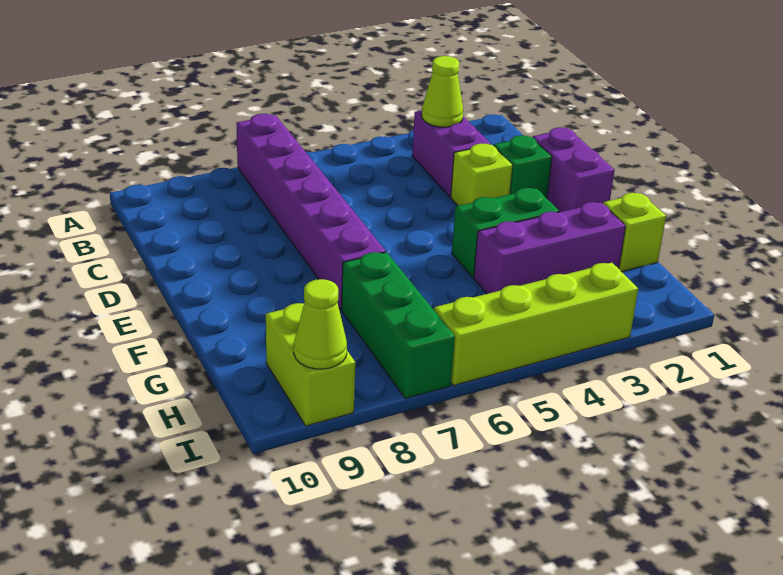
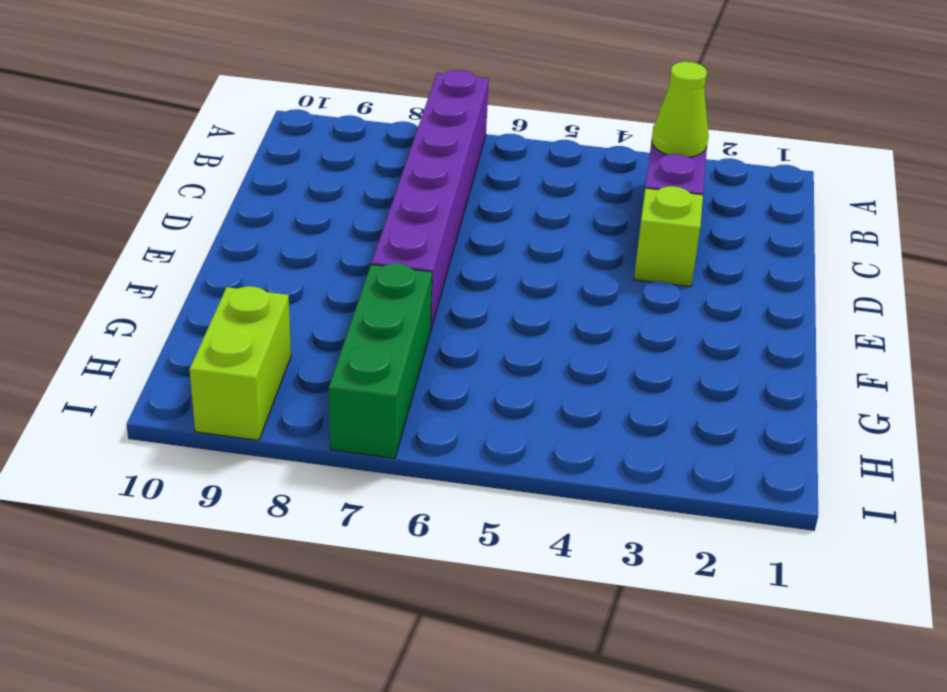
none -> purple 1x2 brick [532,127,615,212]
none -> green 1x1 brick [494,135,552,198]
none -> green 1x2 brick [452,188,559,277]

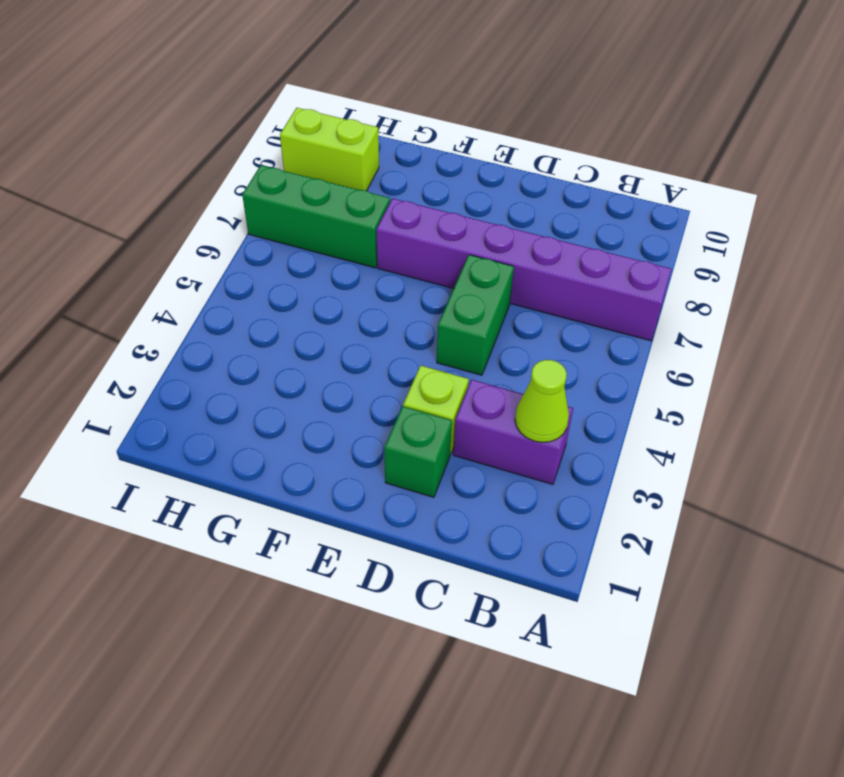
green 1x2 brick [437,255,514,375] -> green 1x2 brick moved to [452,188,559,277]
none -> purple 1x2 brick [532,127,615,212]
none -> lime 1x1 brick [603,193,666,272]
none -> purple 1x3 brick [474,202,626,294]

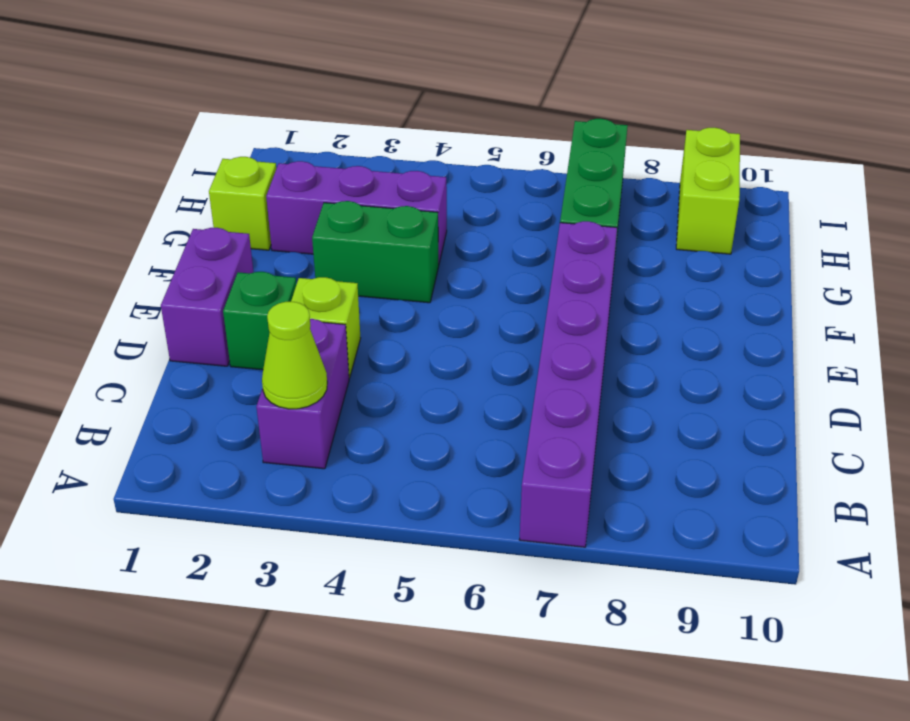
none -> lime 1x4 brick [434,263,638,386]
none -> lime 1x1 cone [294,279,347,369]

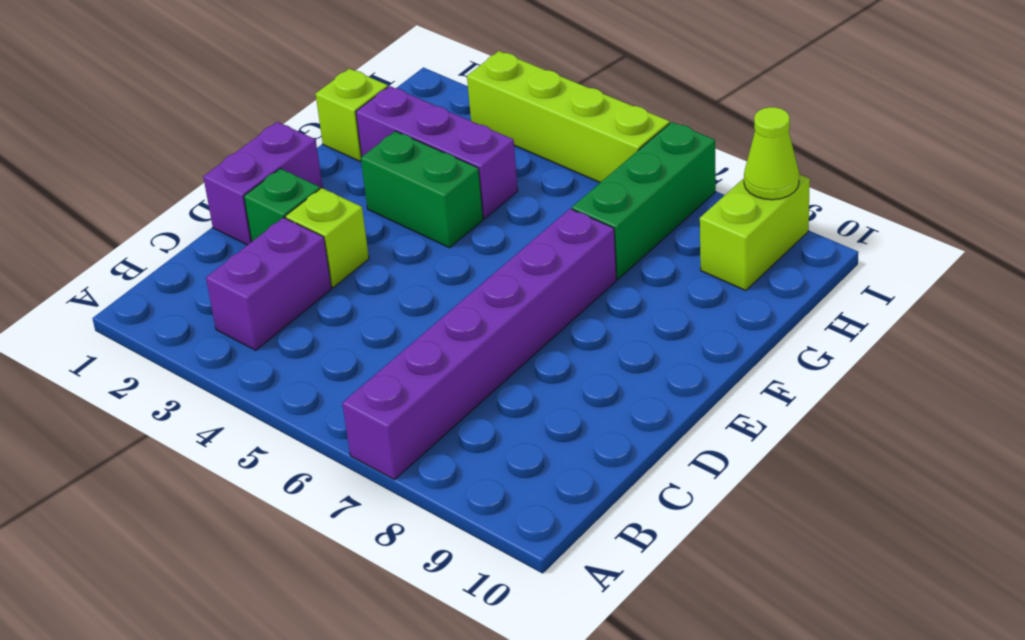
none -> lime 1x1 cone [422,56,463,127]

